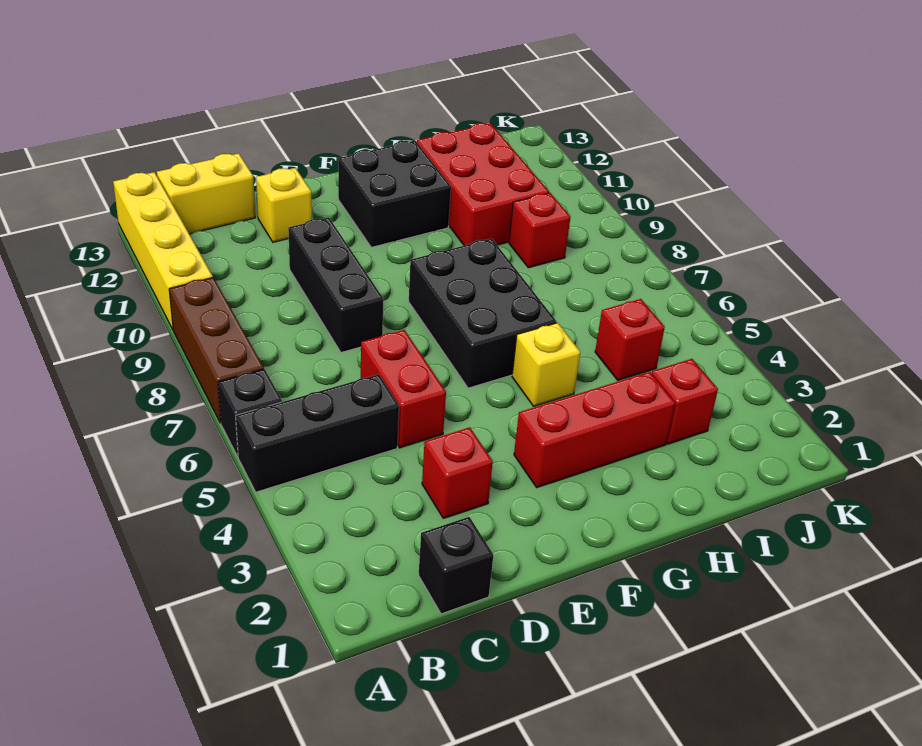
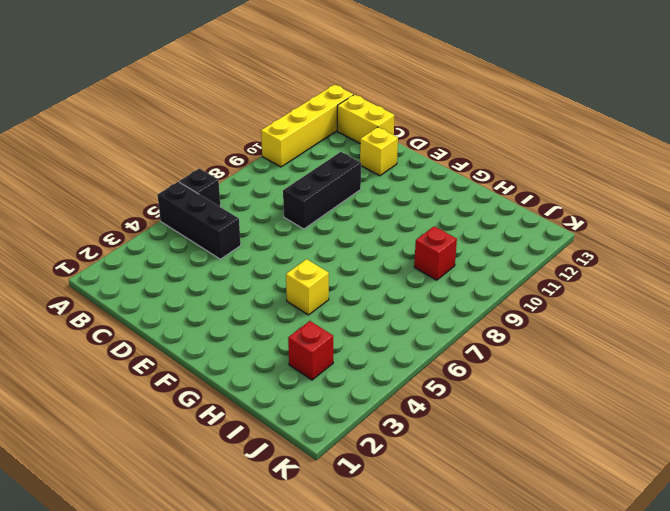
none -> brown 1x3 brick [169,278,264,423]
none -> black 1x1 brick [419,517,493,614]
none -> red 1x1 brick [422,427,493,518]

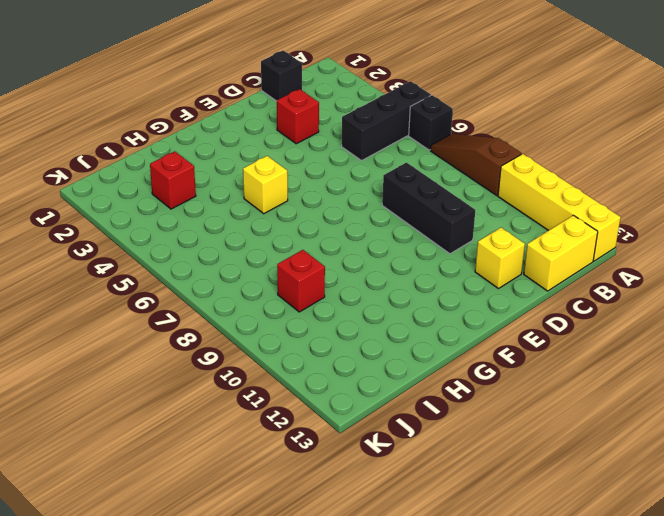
brown 1x3 slope [430,134,522,196] -> brown 1x3 brick [169,278,264,423]
none -> red 1x2 brick [361,330,446,448]
none -> red 1x3 brick [514,372,675,487]
none -> black 2x3 brick [409,238,557,388]

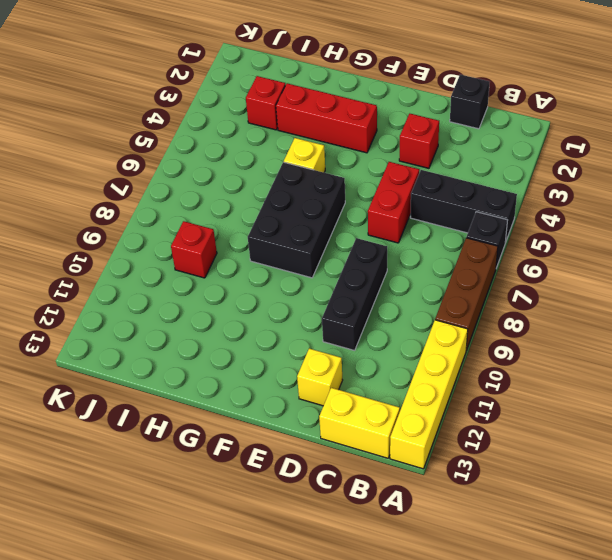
none -> black 2x2 brick [338,141,451,247]
none -> red 2x3 brick [417,123,549,246]
none -> red 1x1 brick [595,299,665,380]

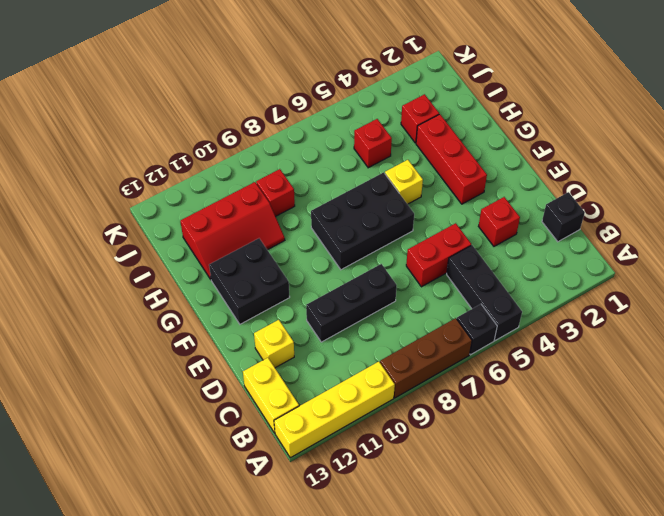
red 2x3 slope [180,182,285,279] -> red 2x3 brick [417,123,549,246]

